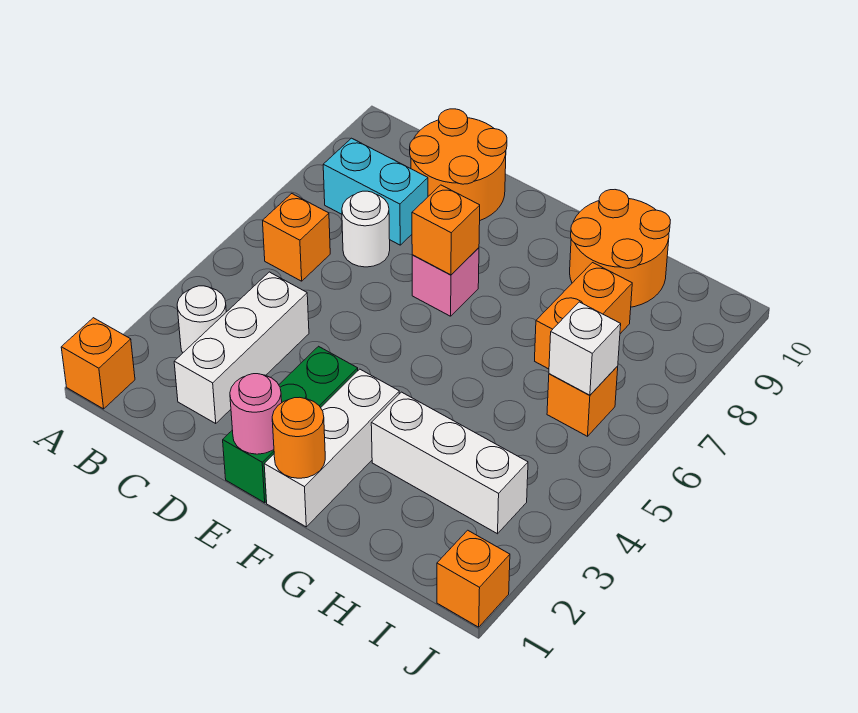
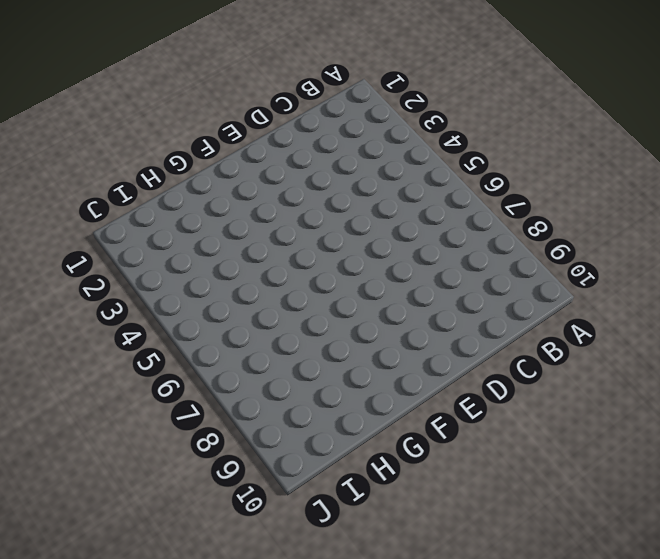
none -> orange 1x1 brick [61,318,135,409]
none -> white 1x1 round brick [177,286,226,352]
none -> orange 1x1 brick [263,194,330,281]

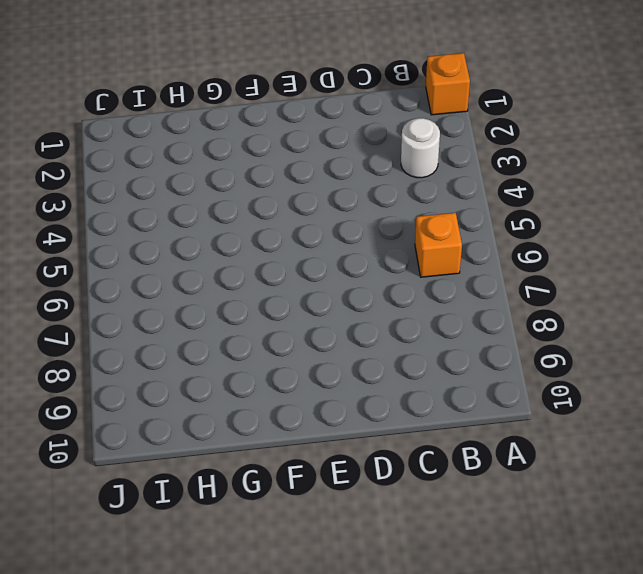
none -> cyan 1x2 brick [323,138,428,245]
none -> white 1x3 brick [174,272,309,423]
none -> white 1x1 round brick [342,191,390,267]

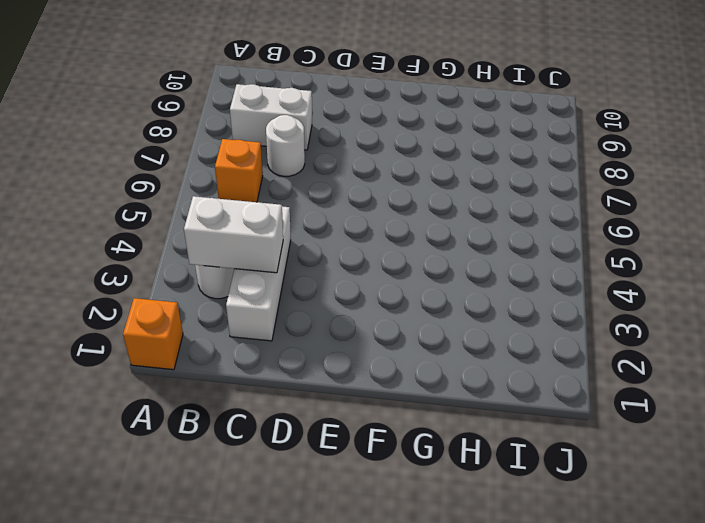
white 1x2 brick [184,196,283,273] -> none
white 1x2 brick [230,84,312,150] -> cyan 1x2 brick [323,138,428,245]
none -> orange 2x2 round brick [410,109,507,220]
none -> green 1x3 brick [223,346,358,503]
none -> pink 1x1 brick [412,248,479,316]

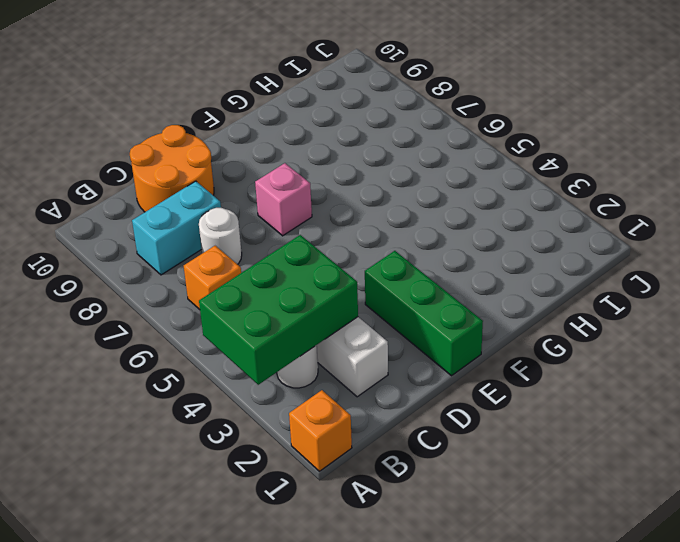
green 2x3 brick [199,235,358,385] -> none
none -> white 1x3 brick [264,369,399,527]
none -> white 1x3 brick [371,392,528,534]
none -> orange 2x2 round brick [570,190,670,307]

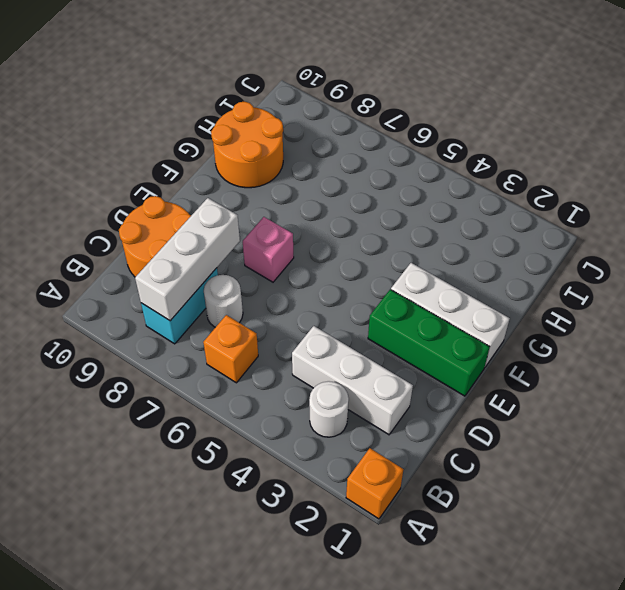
white 1x3 brick [135,198,240,321] -> white 1x3 brick moved to [371,392,528,534]
none -> orange 1x2 brick [535,263,632,369]
none -> orange 1x1 brick [547,366,618,436]
none -> orange 1x1 brick [437,530,510,627]

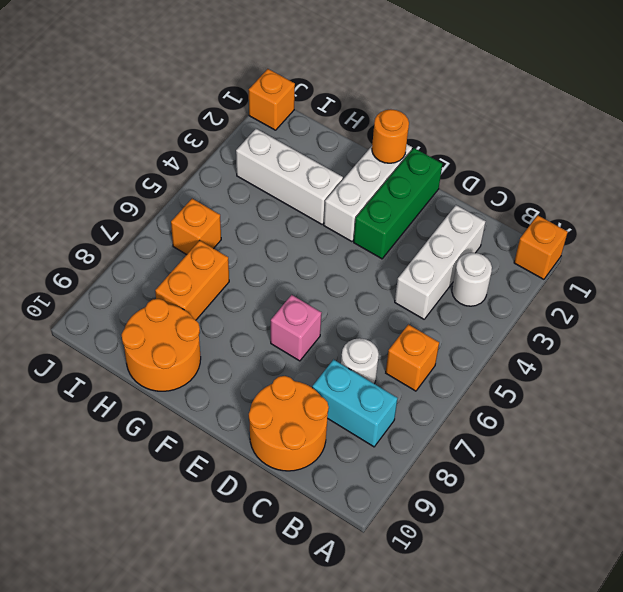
none -> pink 1x1 round brick [230,374,282,454]
none -> orange 1x1 brick [412,185,480,275]
none -> white 1x1 brick [549,302,621,395]

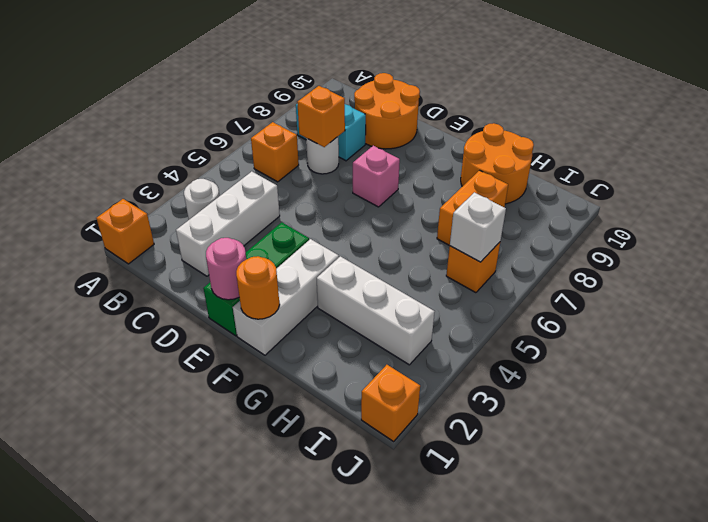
orange 1x1 brick [297,86,345,147] -> orange 1x1 brick moved to [412,185,480,275]

